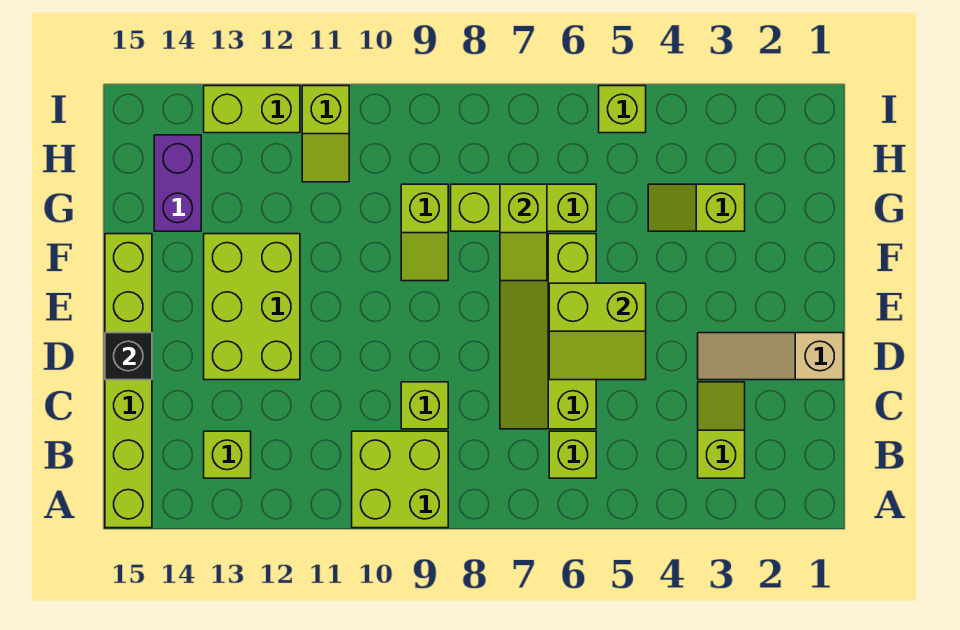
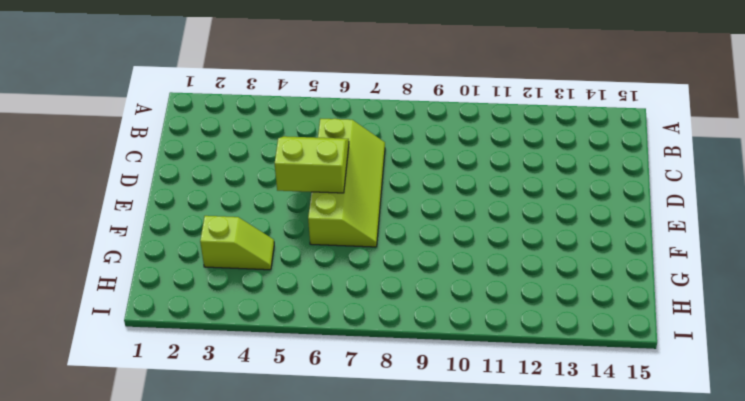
none -> lime 2x2 brick [352,431,448,528]
none -> lime 1x6 brick [105,234,152,528]
none -> lime 1x2 slope [698,382,745,478]

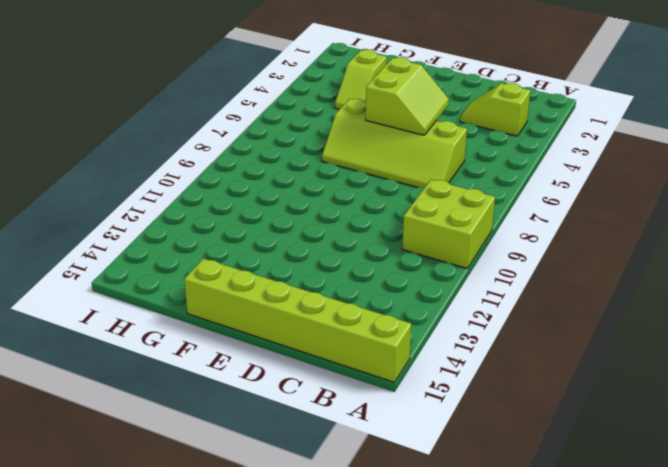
none -> lime 1x1 brick [549,431,596,478]
none -> lime 1x1 brick [204,431,251,478]
none -> lime 1x1 brick [401,382,448,429]

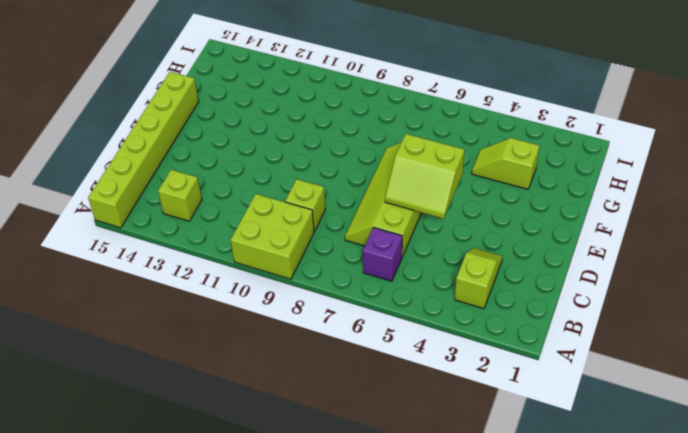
purple 1x1 brick [363,228,402,281] -> lime 1x1 brick [549,431,596,478]
none -> tan 1x3 slope [698,333,843,380]
none -> lime 2x3 brick [204,234,300,380]
none -> lime 1x2 slope [401,184,448,281]

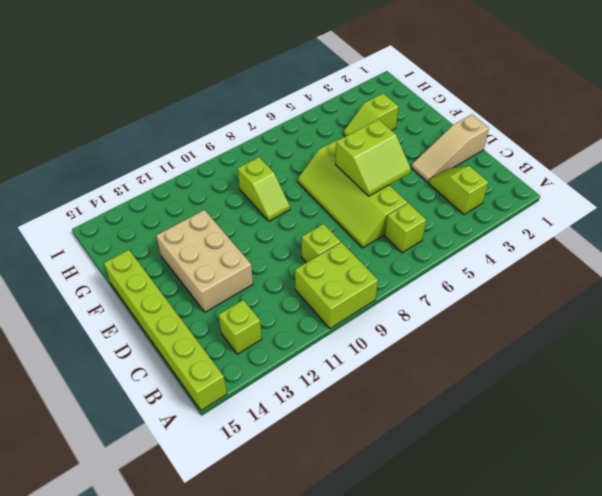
tan 2x3 brick [156,210,253,312] -> lime 2x3 brick [204,234,300,380]
none -> lime 1x3 brick [451,184,596,231]
none -> purple 1x2 brick [154,135,201,231]
none -> lime 1x2 slope [302,86,349,182]

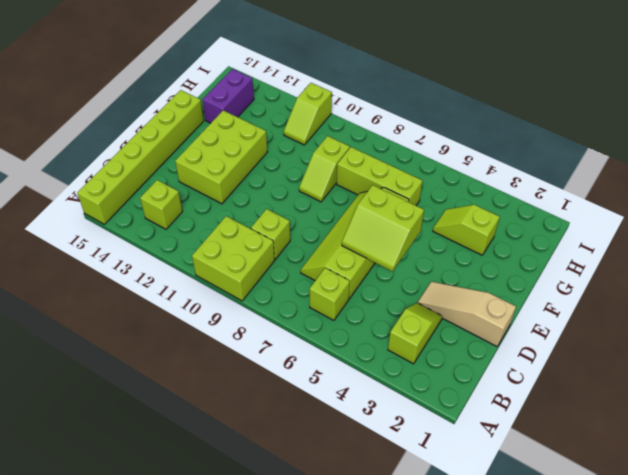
none -> lime 1x1 brick [599,86,646,133]
none -> lime 1x2 brick [204,86,300,133]
none -> black 1x1 brick [105,333,152,380]

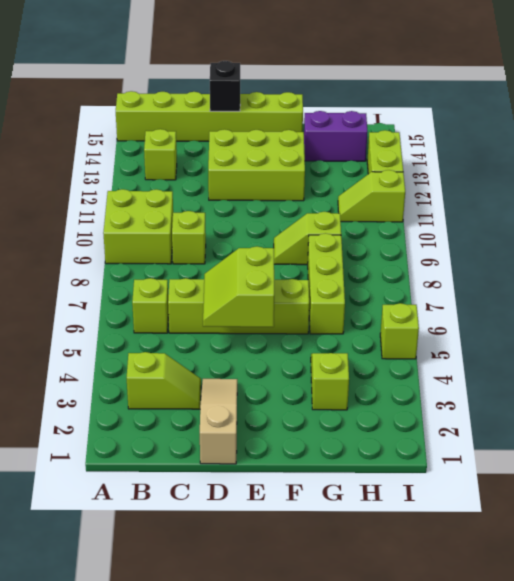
none -> lime 1x2 slope [500,184,547,281]

